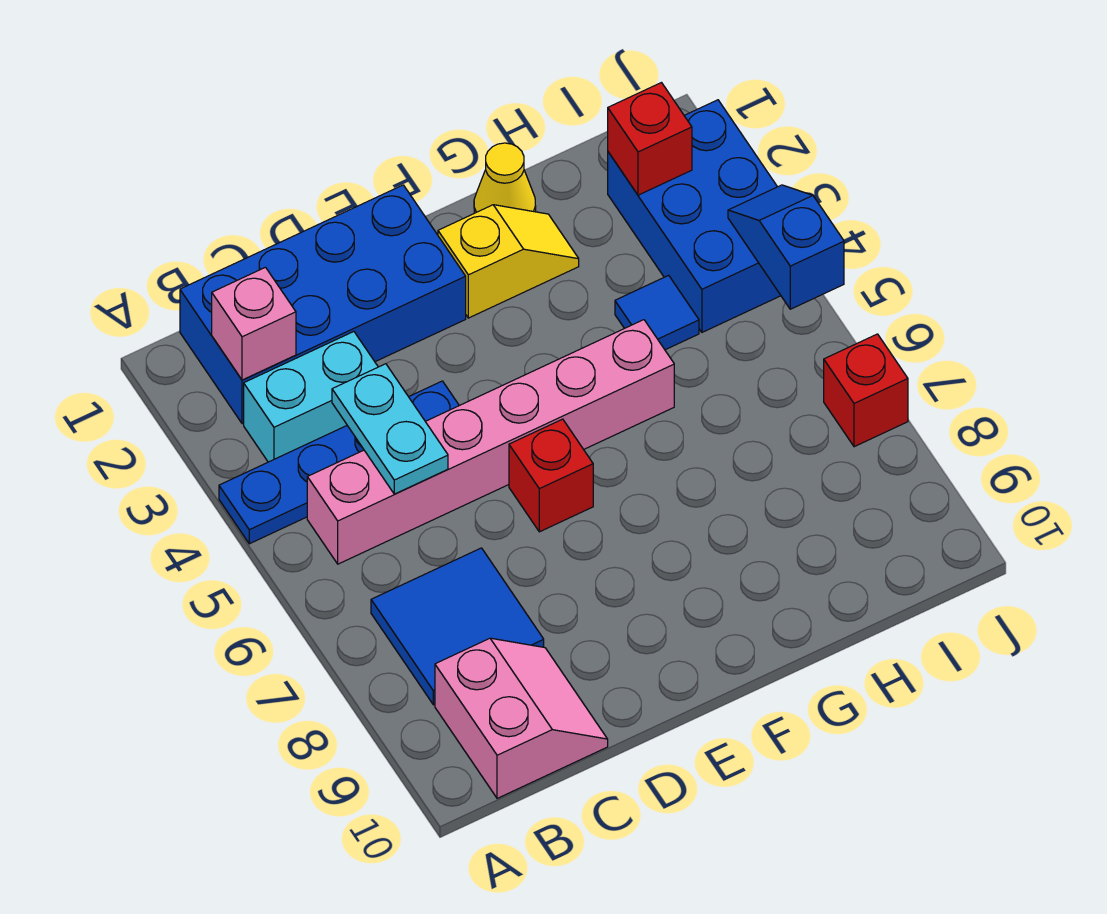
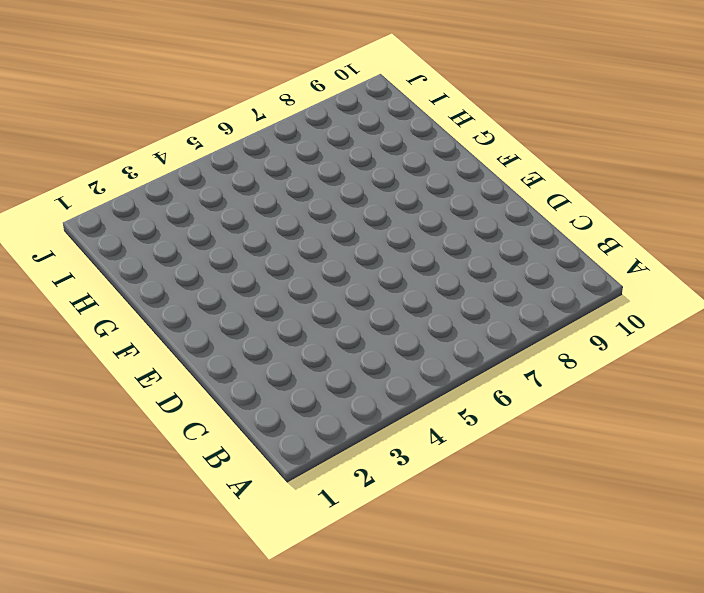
none -> blue 1x4 plate [219,381,459,544]
none -> blue 2x4 brick [180,185,466,424]
none -> cyan 1x2 brick [244,332,378,462]

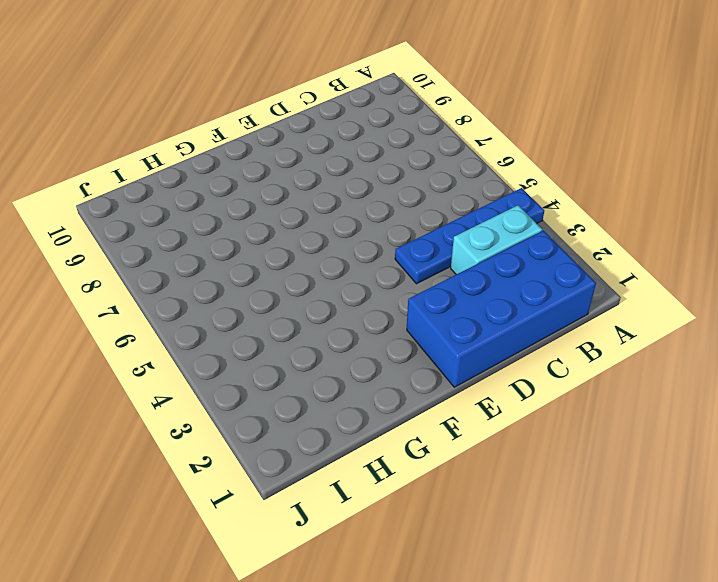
none -> pink 1x6 brick [307,320,674,564]
none -> blue 2x2 tile [371,548,544,705]
none -> pink 2x2 slope [435,638,608,798]

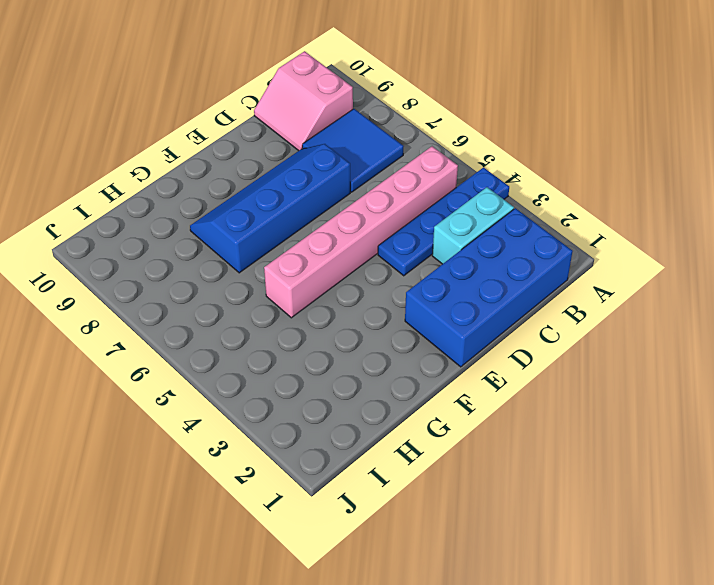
blue 2x4 slope [190,144,350,273] -> none
none -> red 1x1 brick [509,419,593,532]
none -> yellow 1x2 slope [438,205,579,318]
none -> yellow 1x1 cone [474,143,536,213]

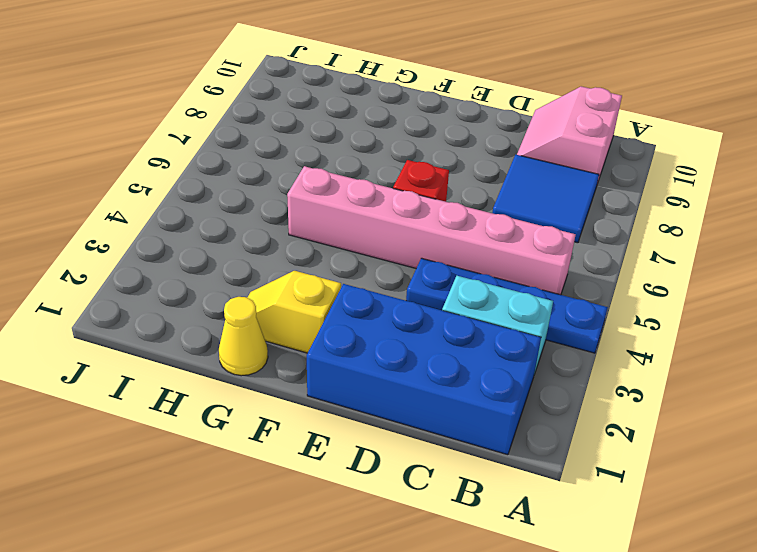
none -> blue 1x1 tile [615,275,699,350]
none -> blue 2x3 brick [608,100,781,332]
none -> red 1x1 brick [824,334,908,447]

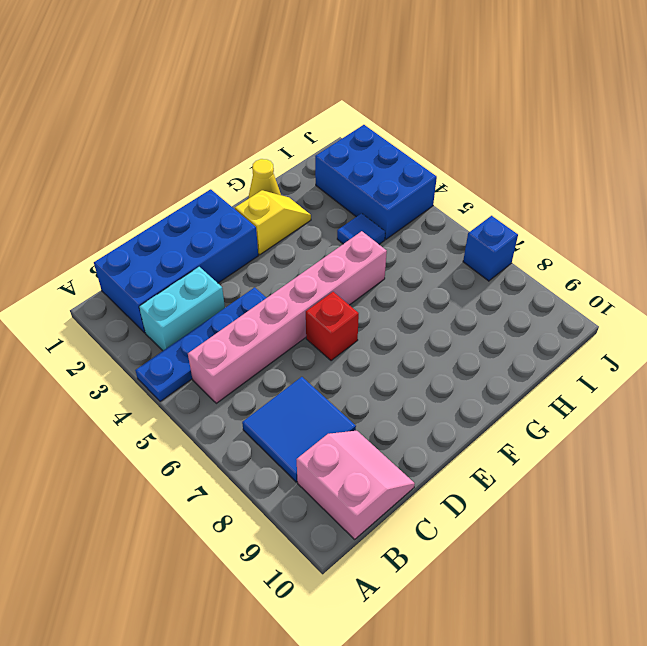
blue 1x1 brick [463,216,518,281] -> red 1x1 brick [824,334,908,447]
none -> pink 1x1 brick [212,267,296,380]
none -> cyan 1x2 plate [332,364,448,494]
none -> red 1x1 brick [608,83,692,195]

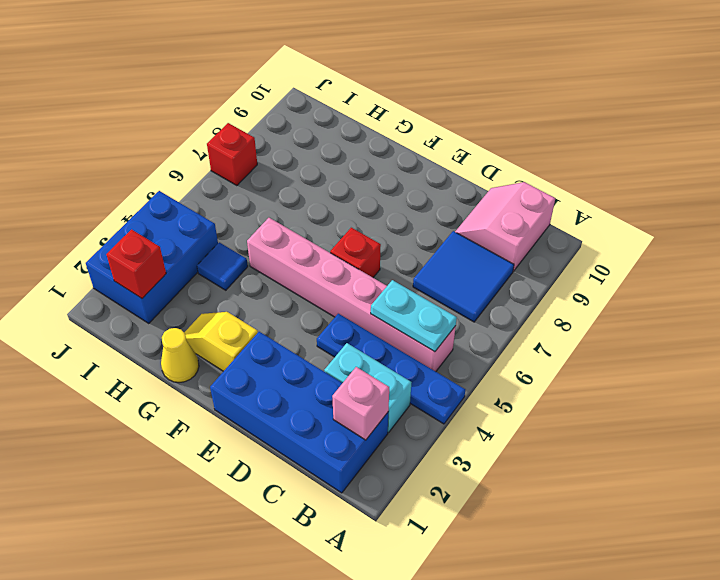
cyan 1x2 plate [371,280,457,352] -> cyan 1x2 plate turned to [332,364,448,494]
none -> blue 1x2 slope [728,185,844,309]

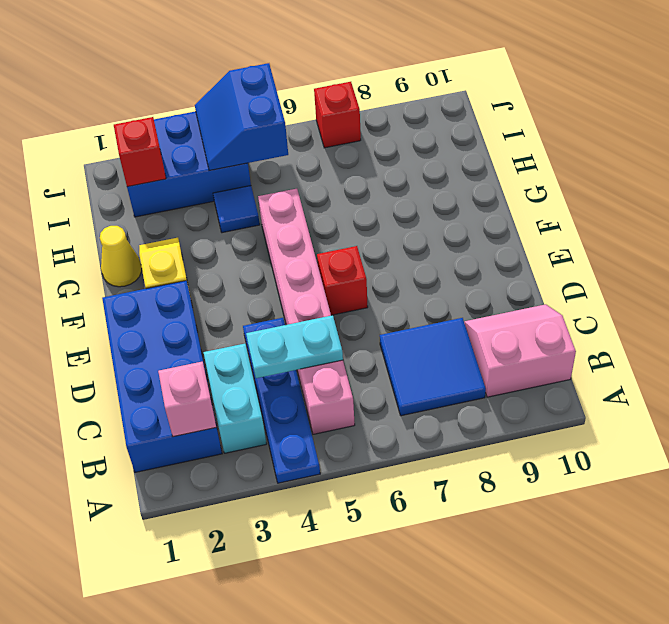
blue 2x2 slope [195,63,288,171] -> blue 1x2 slope [728,185,844,309]

